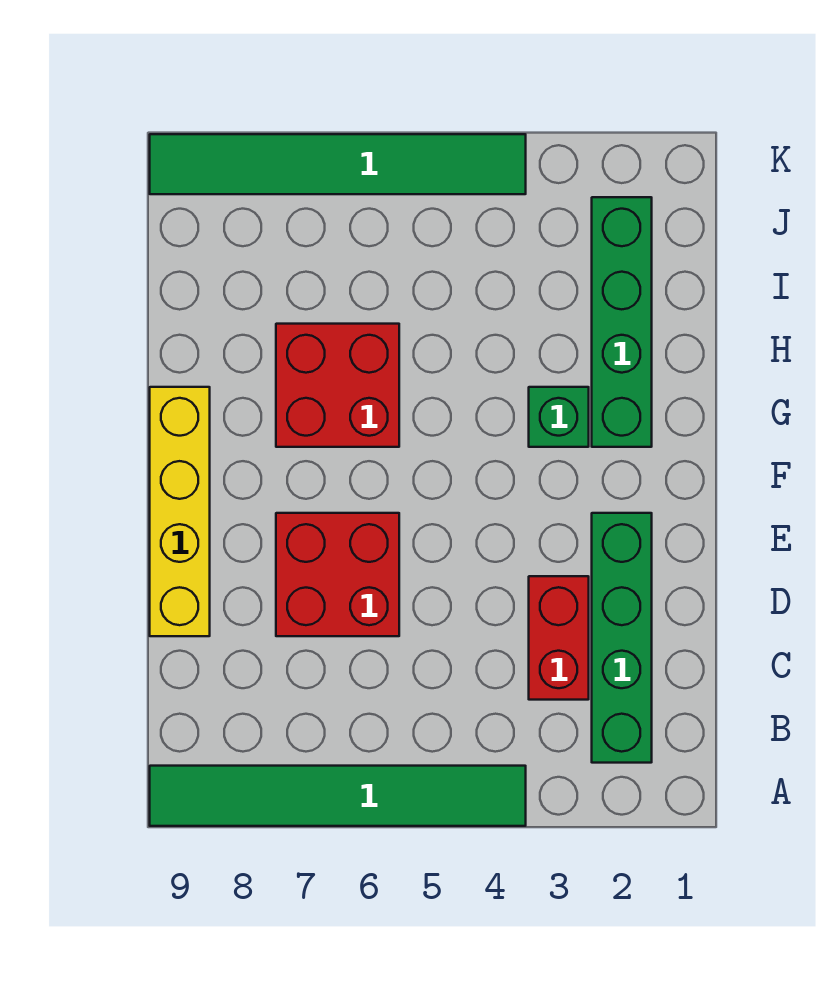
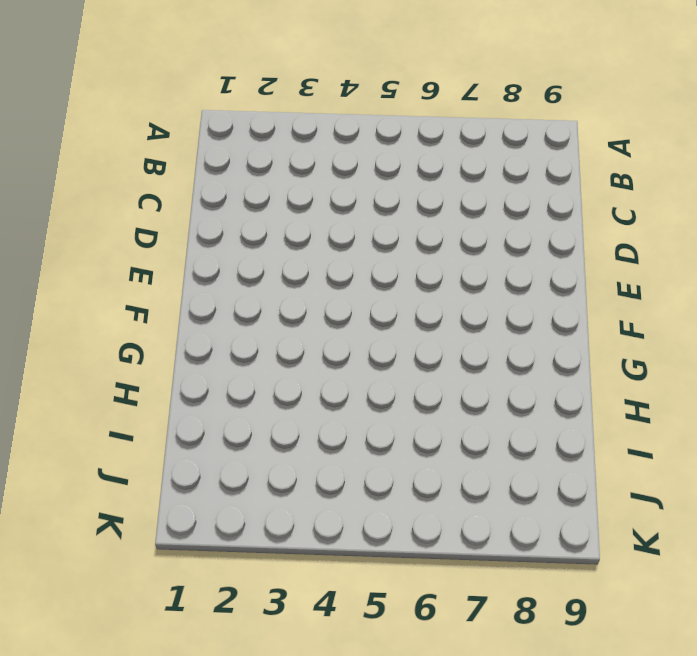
none -> green 1x6 tile [150,766,526,826]
none -> green 1x4 brick [592,513,652,763]

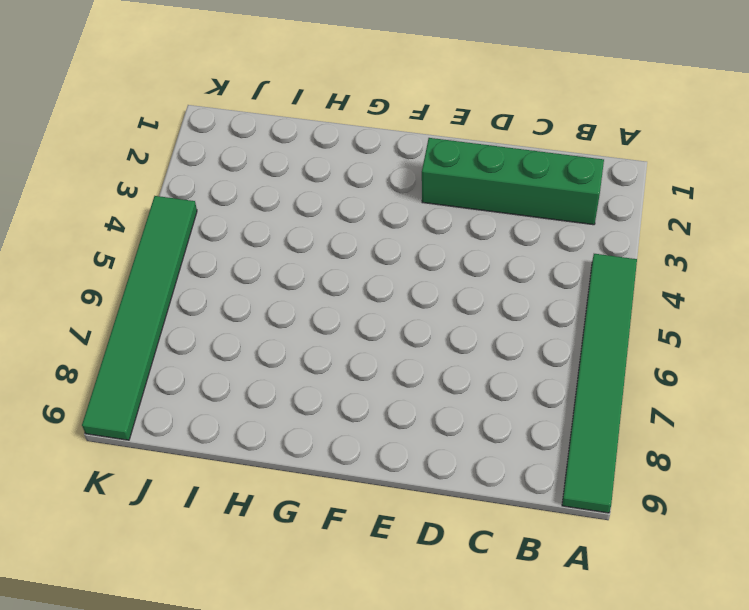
none -> red 1x2 brick [529,576,589,700]
none -> red 2x2 brick [276,513,399,636]

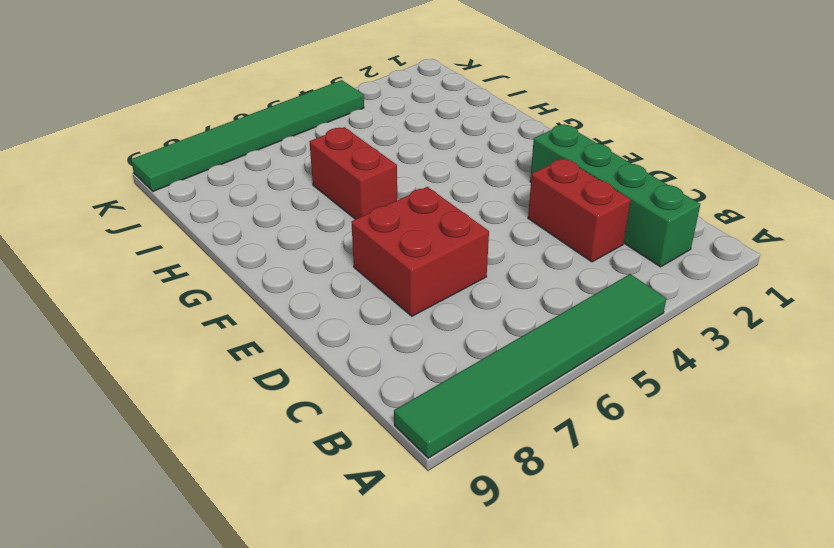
red 1x2 brick [309,127,397,219] -> red 2x2 brick [276,324,399,447]
none -> yellow 1x4 brick [150,387,210,636]
none -> green 1x4 brick [592,197,652,447]

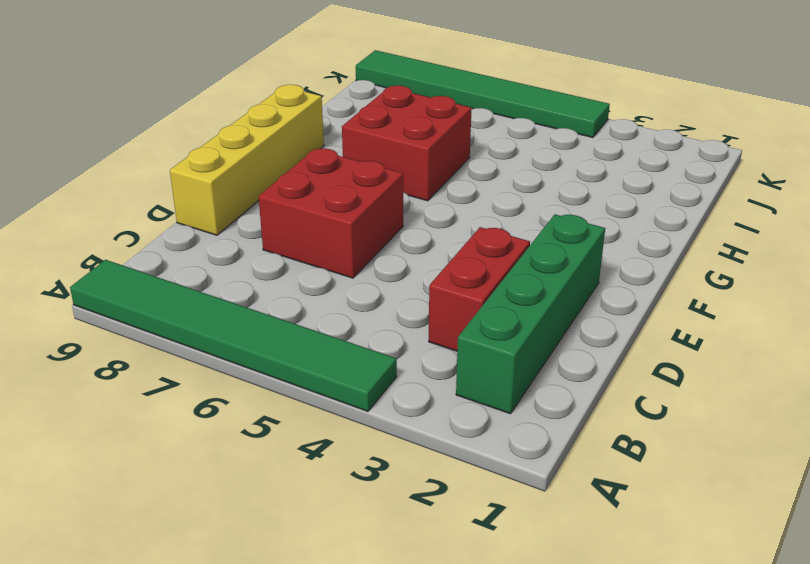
none -> green 1x4 brick [592,197,652,447]
none -> green 1x1 brick [529,387,589,447]

